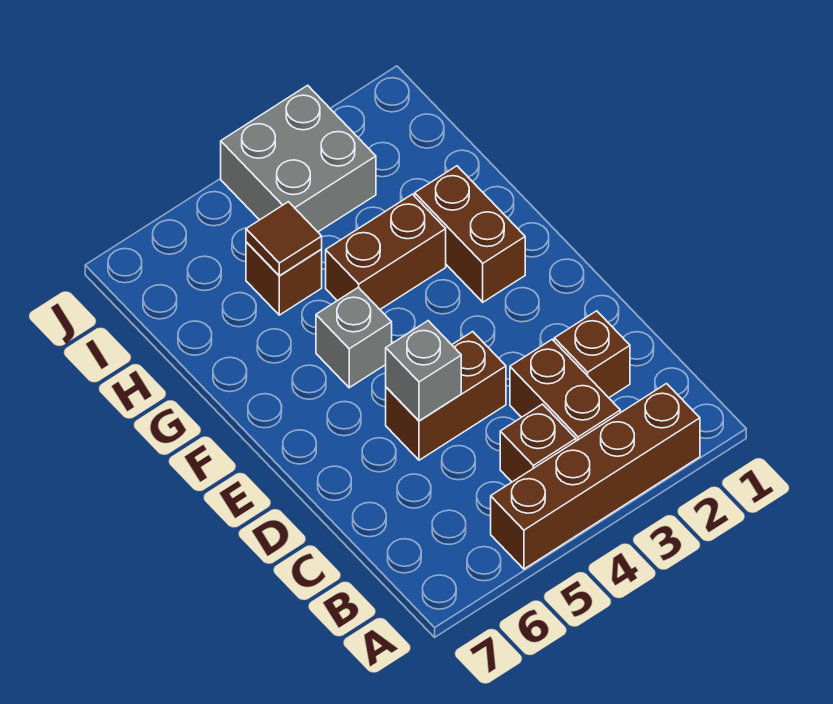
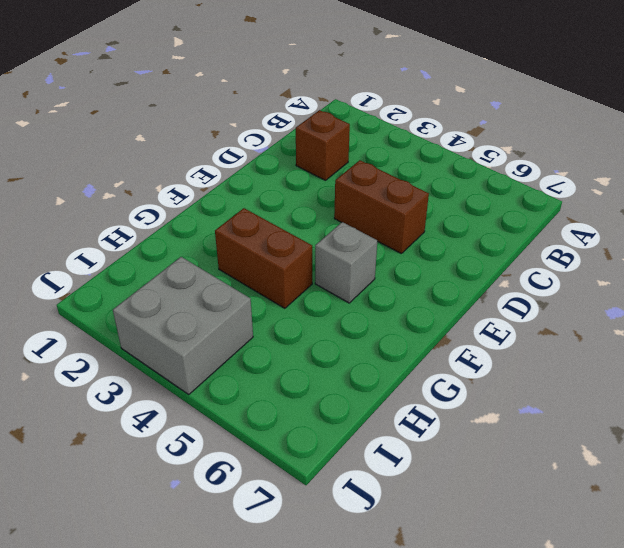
none -> brown 1x4 brick [491,384,700,569]
none -> brown 1x2 brick [510,340,620,441]
none -> brown 1x1 brick [500,404,576,482]

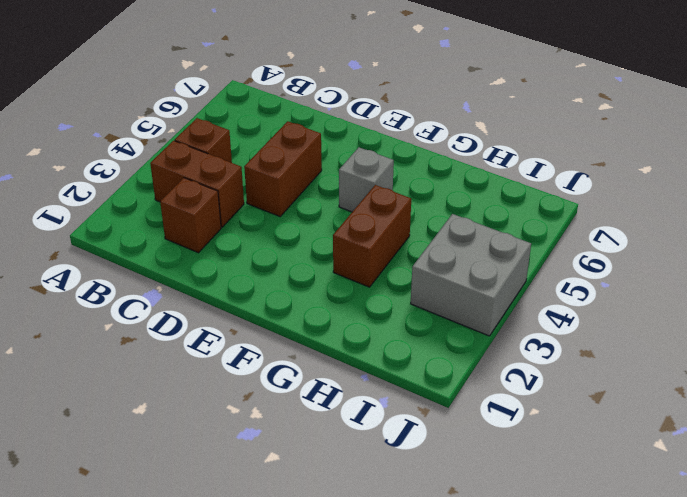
none -> brown 1x4 brick [491,384,700,569]
none -> brown 1x2 brick [415,166,525,302]
none -> brown 1x1 brick [246,242,322,315]

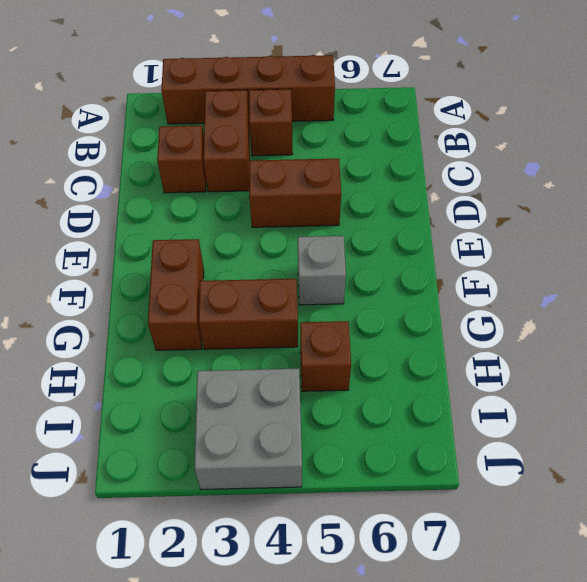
none -> grey 1x1 brick [386,321,461,421]
none -> brown 1x1 tile [246,202,322,276]

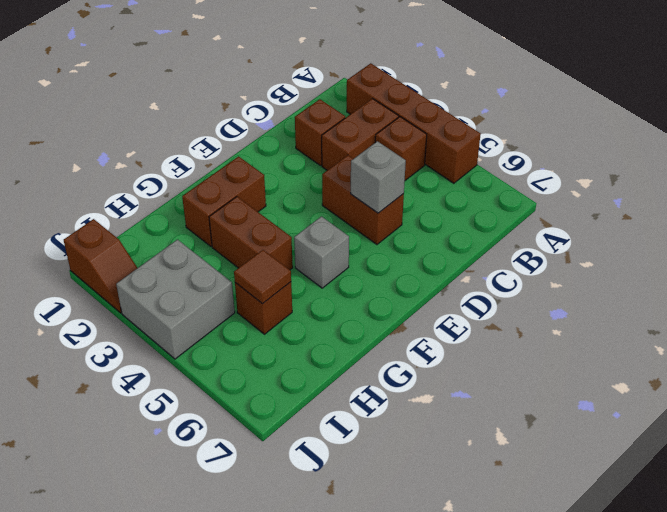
brown 1x2 slope [64,219,137,313] -> none

